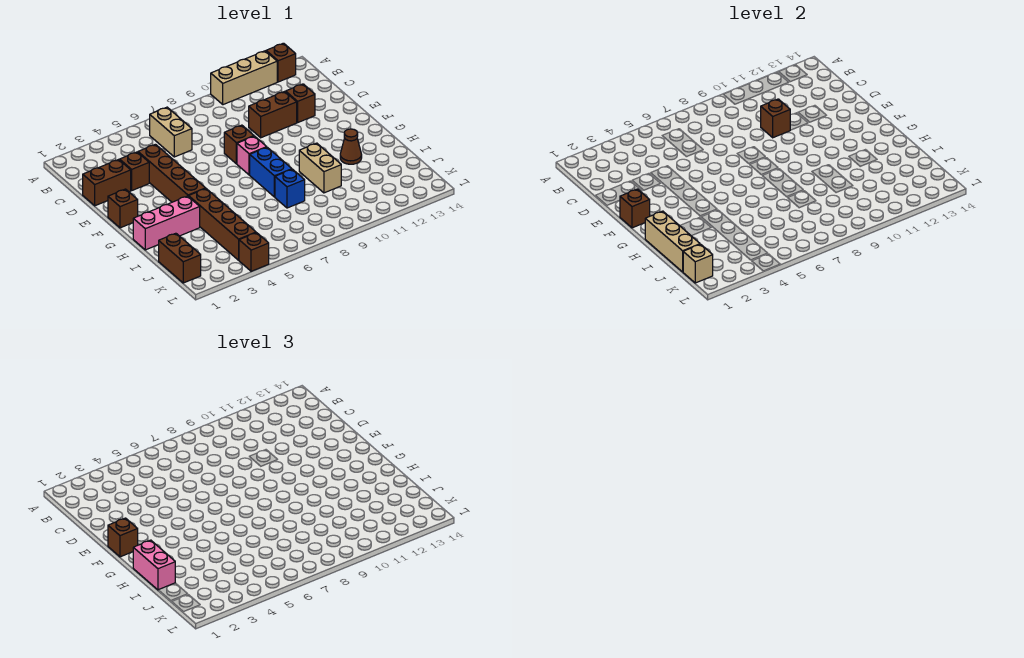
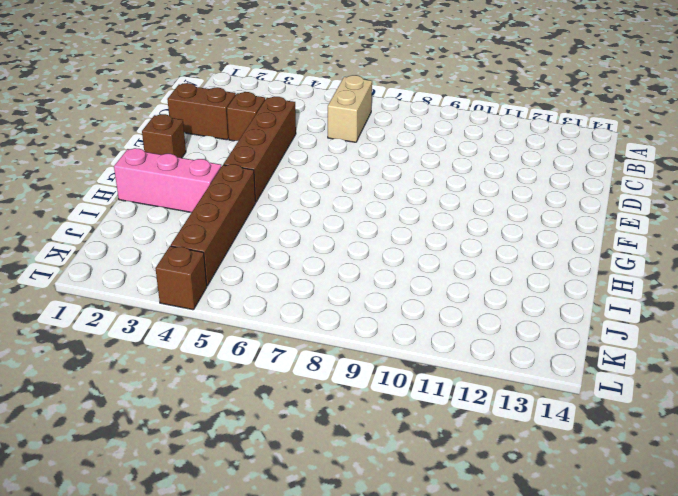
none -> tan 1x3 brick [211,51,277,105]
none -> brown 1x1 brick [266,43,296,82]
none -> brown 1x2 brick [249,92,297,138]

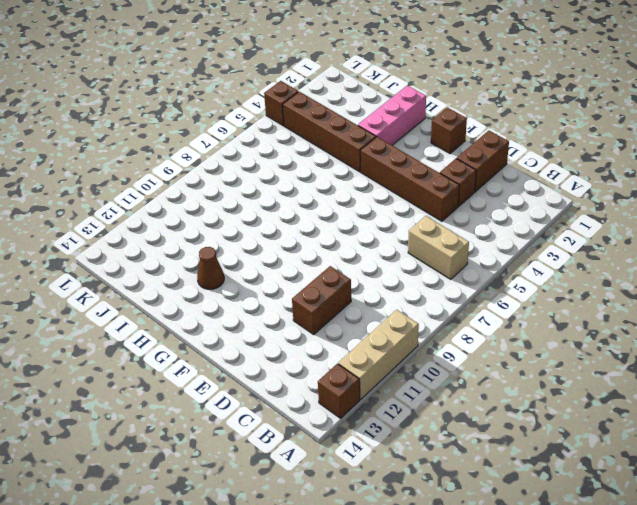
none -> brown 1x1 brick [286,84,315,122]
none -> brown 1x1 brick [224,125,254,164]
none -> pink 1x1 brick [237,136,266,175]

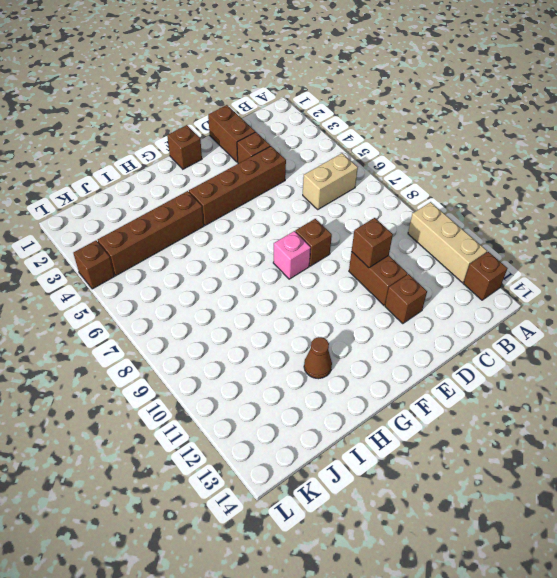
none -> blue 1x2 brick [250,147,292,197]
none -> pink 1x3 brick [133,196,200,250]
none -> tan 1x2 brick [299,143,341,193]

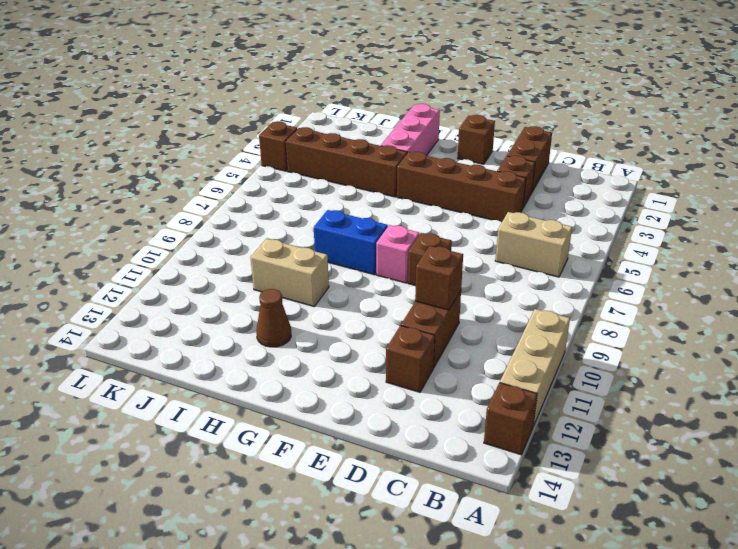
none -> blue 1x1 brick [275,169,305,208]
none -> brown 1x2 brick [159,233,201,283]
none -> brown 1x1 brick [620,189,650,228]

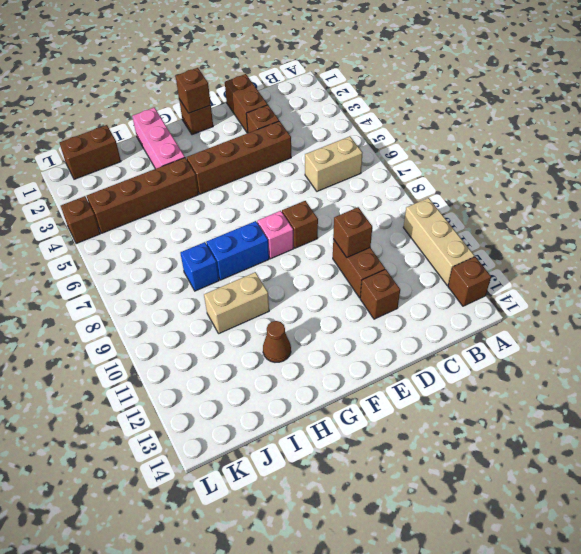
none -> tan 1x3 brick [645,211,700,272]
none -> tan 1x1 brick [683,244,713,283]
none -> brown 1x1 brick [108,518,138,557]

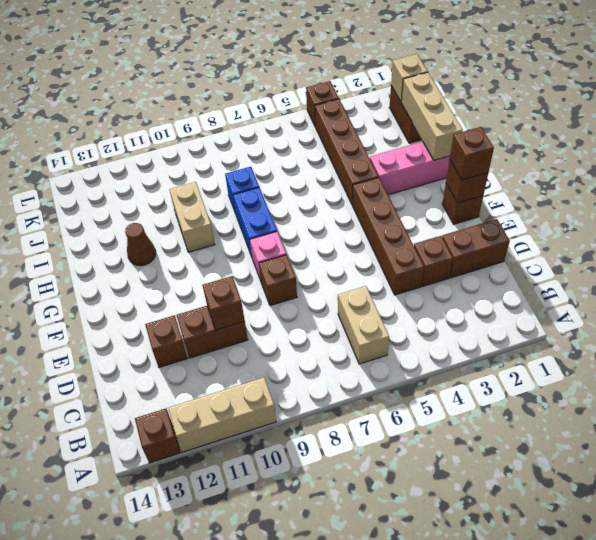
none -> pink 1x2 brick [133,540,175,590]

